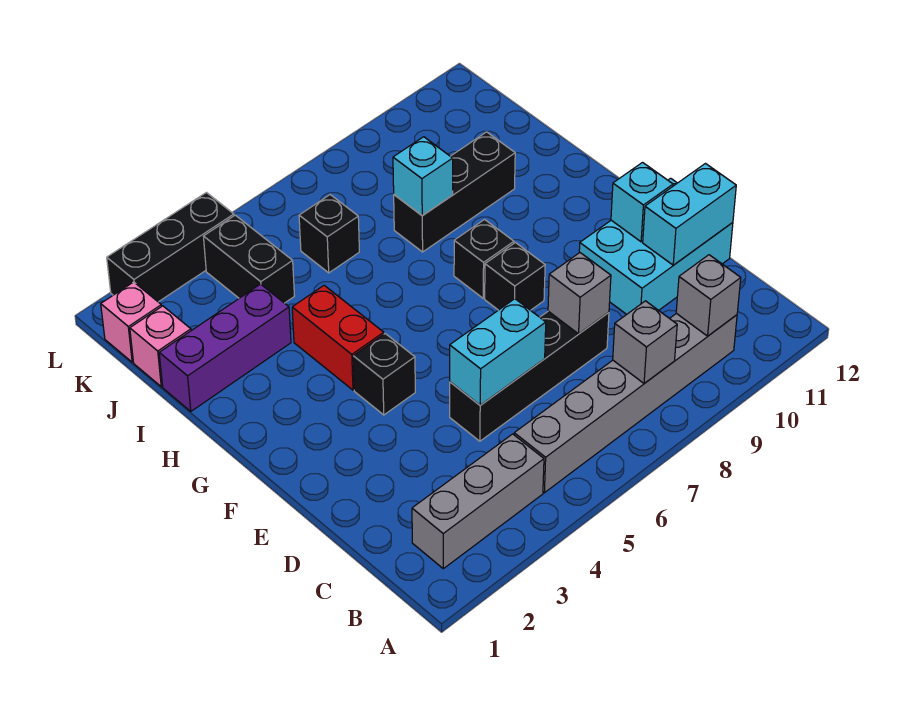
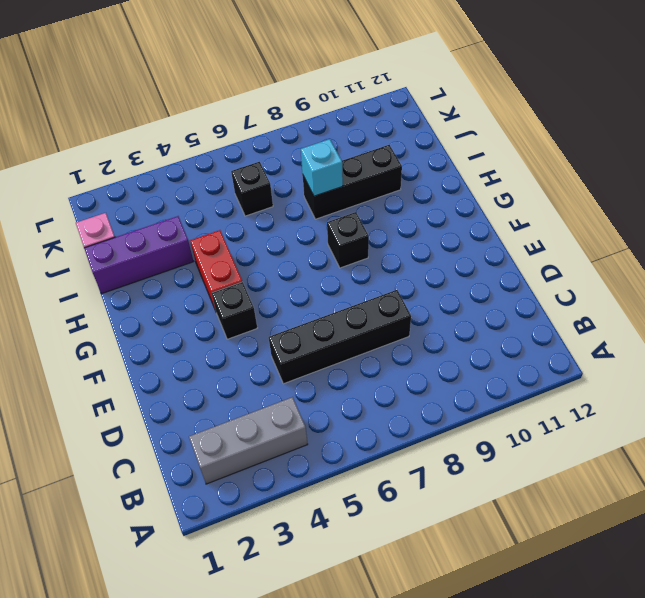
none -> grey 1x6 brick [514,313,737,493]
none -> cyan 2x3 brick [579,178,733,314]
none -> black 1x1 brick [485,243,545,310]

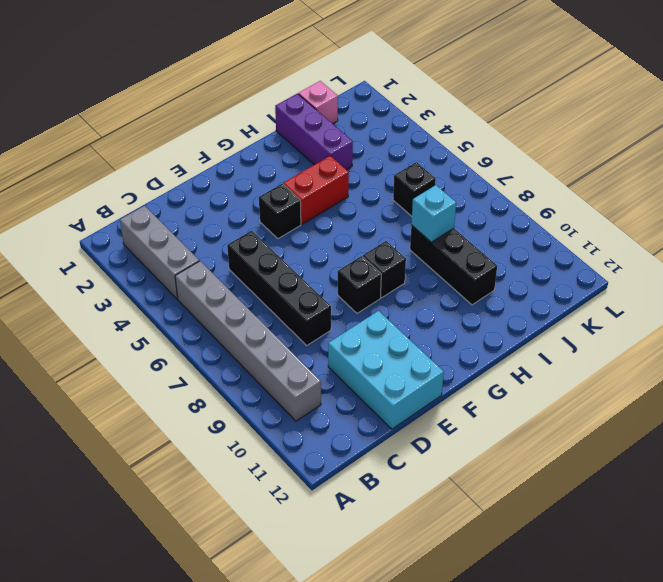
none -> black 1x2 brick [203,215,294,303]
none -> pink 1x1 brick [101,282,162,362]
none -> black 1x3 brick [107,193,234,302]

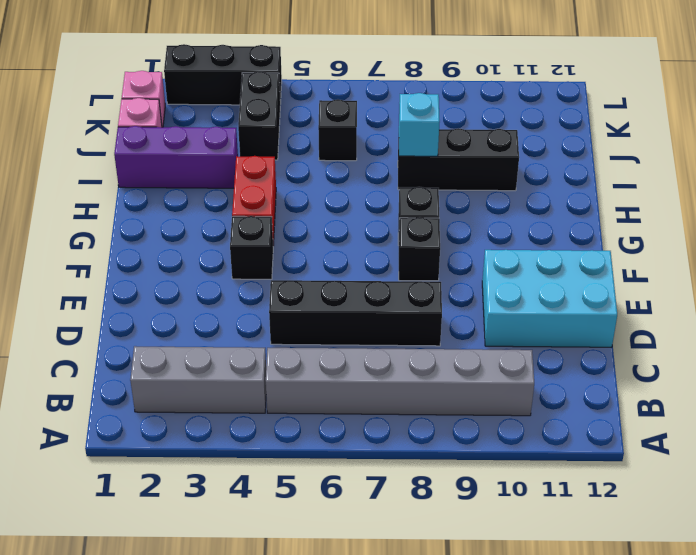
none -> grey 1x1 brick [613,301,677,383]
none -> grey 1x1 brick [676,255,741,336]
none -> cyan 1x2 brick [450,299,546,405]

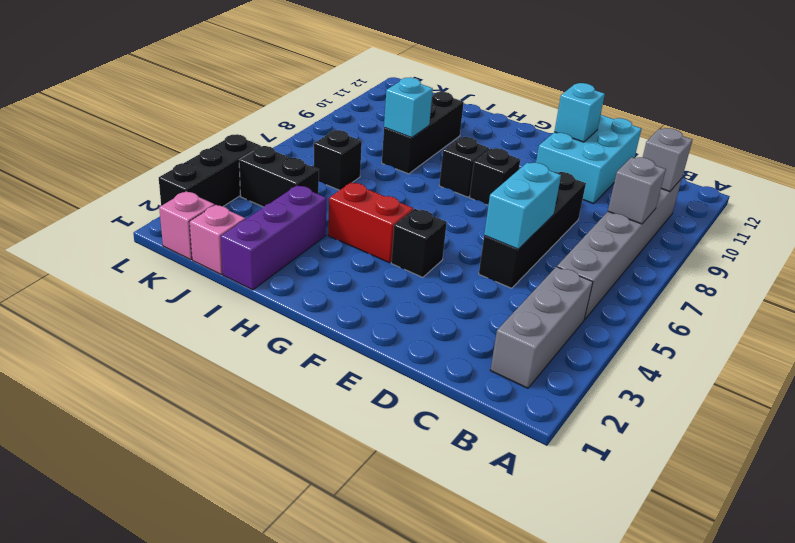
none -> grey 1x1 brick [548,253,611,334]
none -> cyan 1x2 brick [643,164,736,265]

